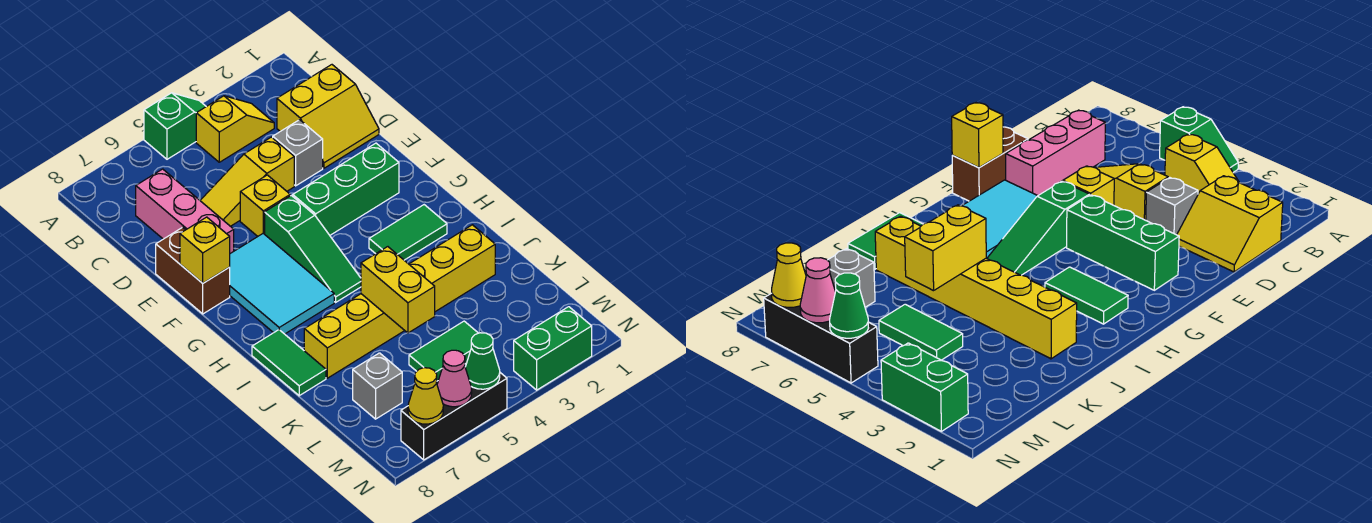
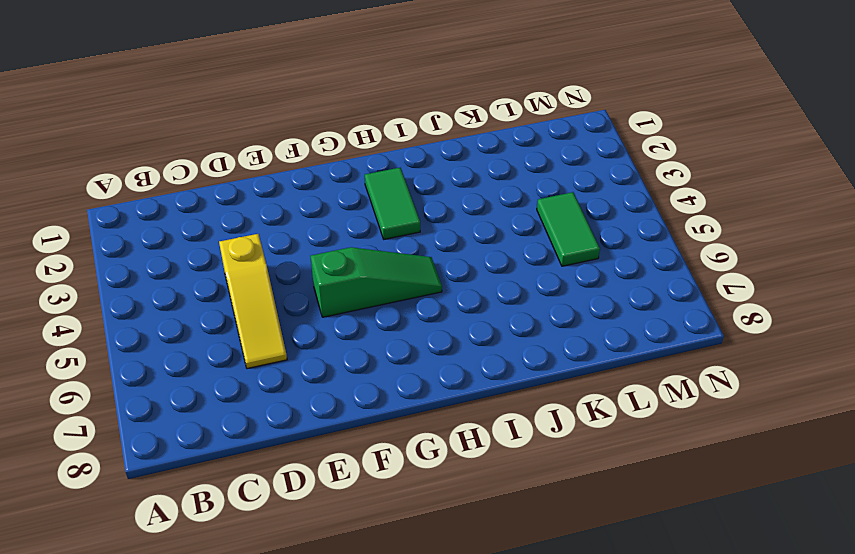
none -> green 1x2 slope [144,93,206,159]
none -> yellow 1x2 slope [196,96,274,162]
none -> yellow 2x2 slope [277,65,379,168]

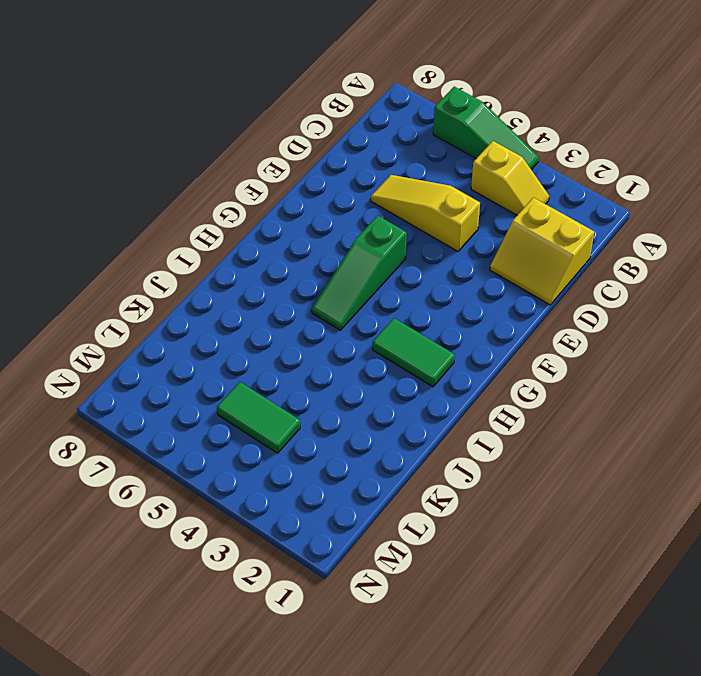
green 1x3 slope [433,87,539,170] -> green 1x2 slope [144,93,206,159]
none -> pink 1x3 brick [136,169,234,253]
none -> grey 1x1 brick [273,120,323,186]
none -> yellow 1x1 brick [240,175,290,236]

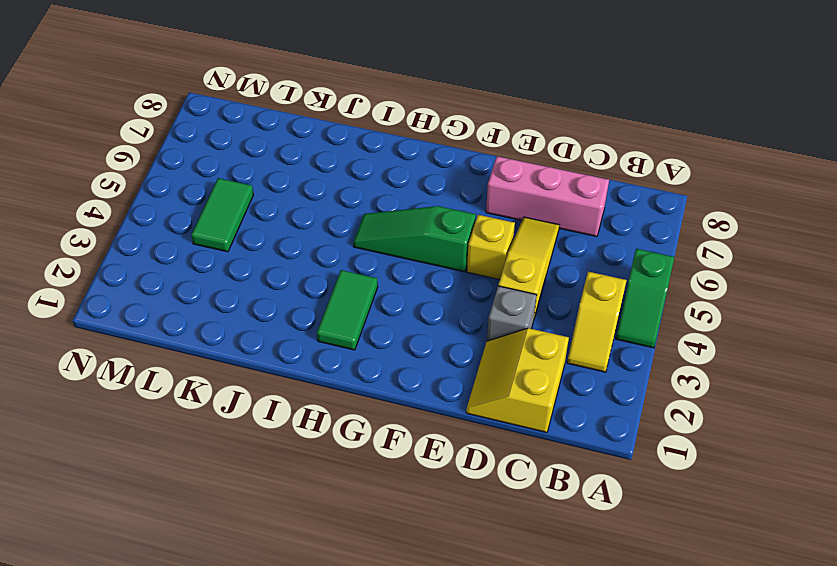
none -> brown 1x2 brick [156,227,230,314]
none -> green 1x3 brick [293,143,399,235]
none -> cyan 2x3 tile [230,234,334,334]

